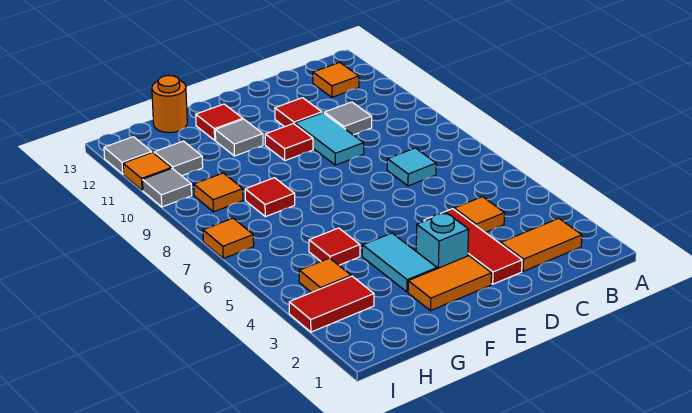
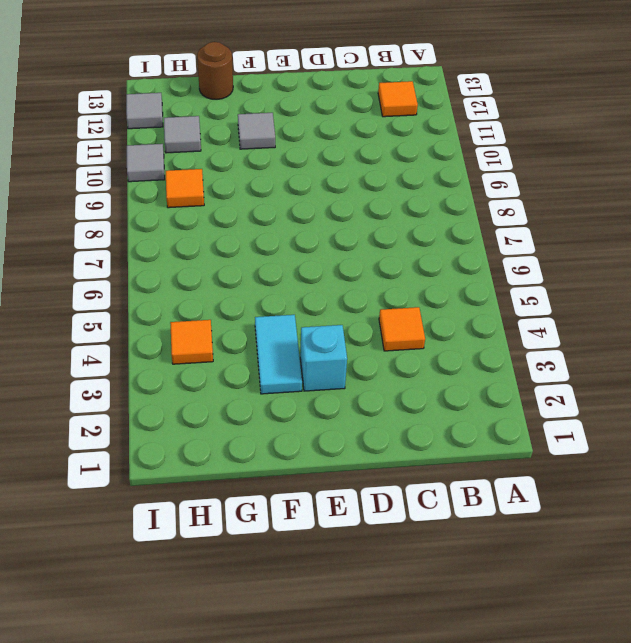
brown 1x1 round brick [197,42,233,100] -> orange 1x1 round brick [152,75,187,133]
none -> orange 1x2 tile [501,218,582,271]
none -> cyan 1x1 tile [387,148,436,186]
none -> grey 1x1 tile [324,102,372,135]

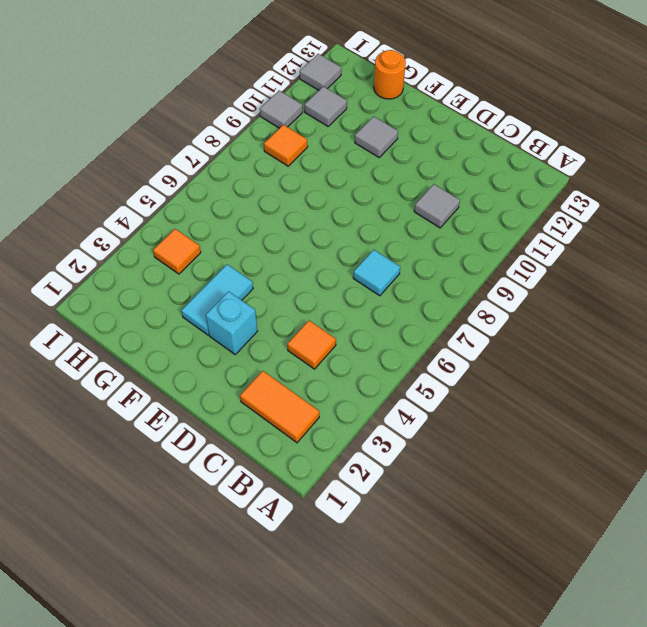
none -> orange 1x1 tile [313,62,359,97]
none -> red 1x3 tile [424,209,522,284]
none -> cyan 1x2 tile [295,113,364,165]

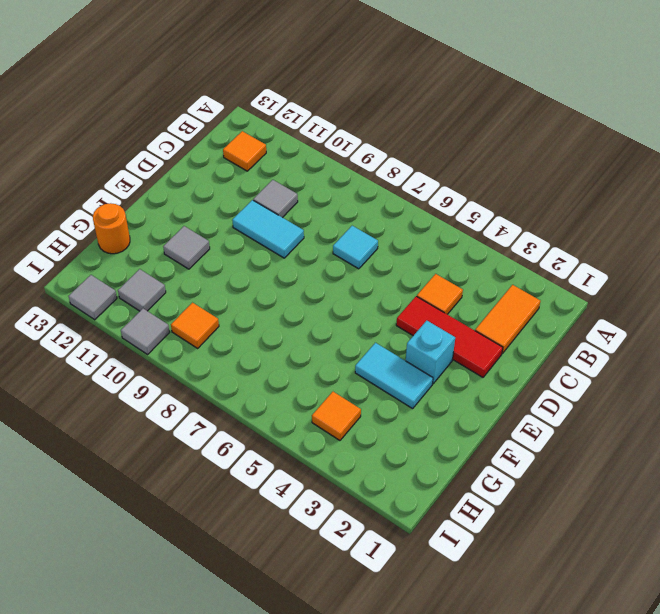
none -> red 1x1 tile [275,98,322,127]
none -> orange 1x2 tile [408,256,492,311]
none -> red 1x1 tile [265,124,313,160]

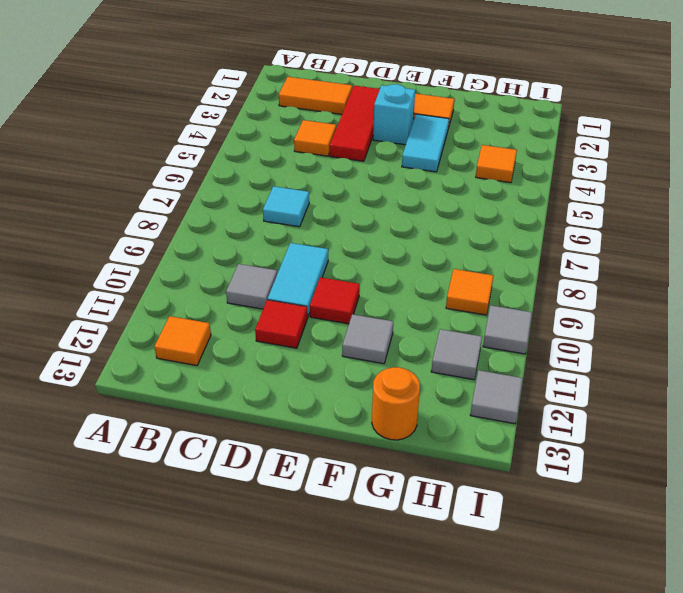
none -> red 1x1 tile [196,104,243,140]
none -> red 1x1 tile [309,228,360,265]
none -> red 1x1 tile [245,178,295,217]

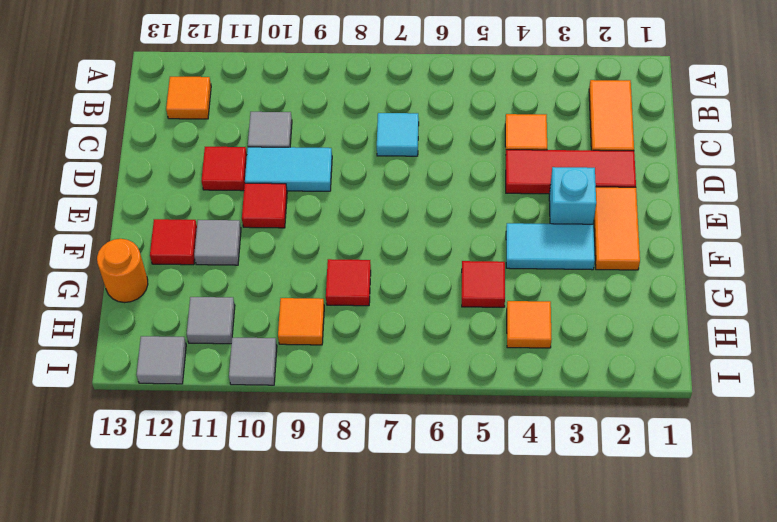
none -> red 1x2 tile [289,276,374,332]
none -> orange 1x1 tile [203,218,254,258]
none -> orange 1x1 tile [123,152,171,190]

